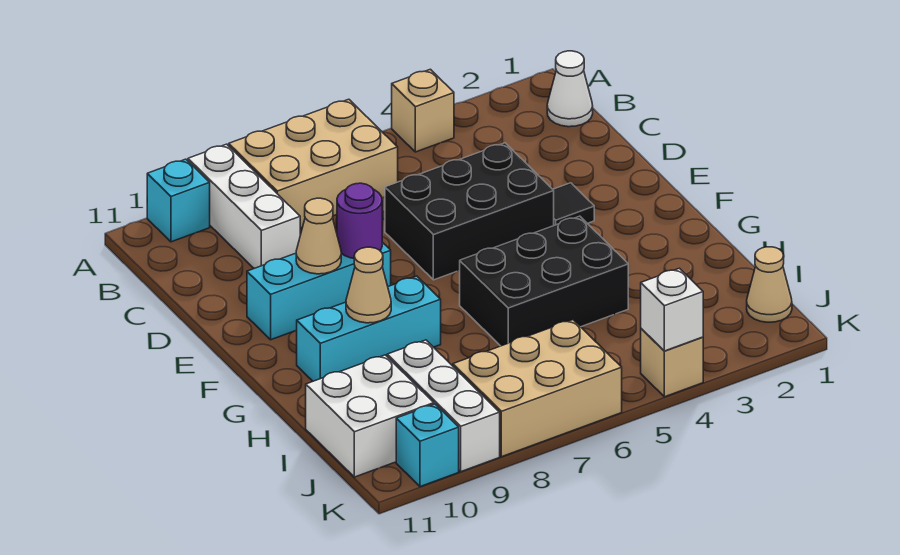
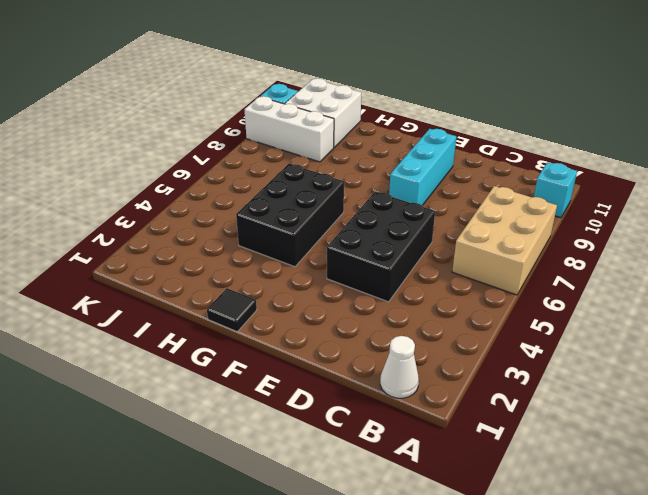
black 1x1 tile [207,288,257,332] -> black 1x1 tile moved to [553,183,594,225]
none -> tan 1x1 brick [392,69,454,152]
none -> white 1x3 brick [188,144,300,268]
none -> cyan 1x3 brick [297,276,441,381]

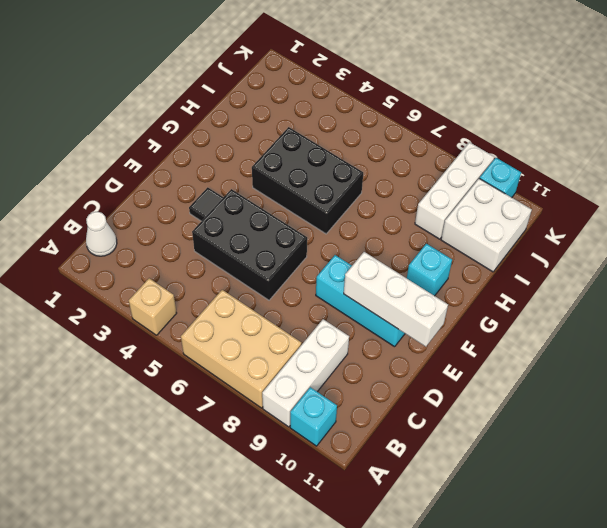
white 1x3 brick [344,252,448,347] -> tan 1x1 cone [296,198,341,274]
cyan 1x1 brick [407,244,452,296] -> cyan 1x3 brick [297,276,441,381]
none -> tan 1x1 cone [747,247,792,322]
none -> tan 2x3 brick [453,320,622,457]
none -> tan 1x1 brick [641,329,703,397]

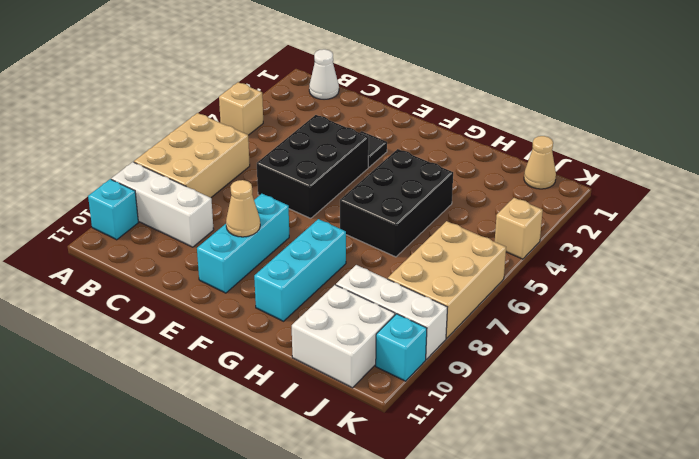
none -> purple 1x1 round brick [337,183,382,258]
none -> tan 1x1 cone [346,247,391,323]
none -> white 1x1 brick [641,268,703,351]

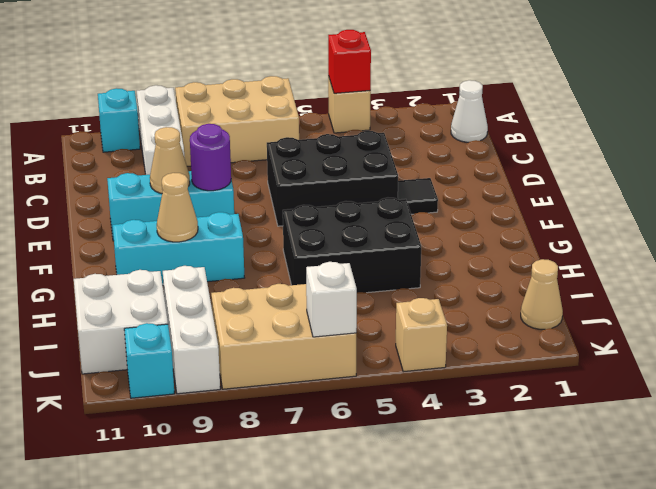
red 1x1 brick [328,30,371,93] -> none
white 1x1 brick [306,262,357,337] -> white 1x1 brick moved to [641,268,703,351]

